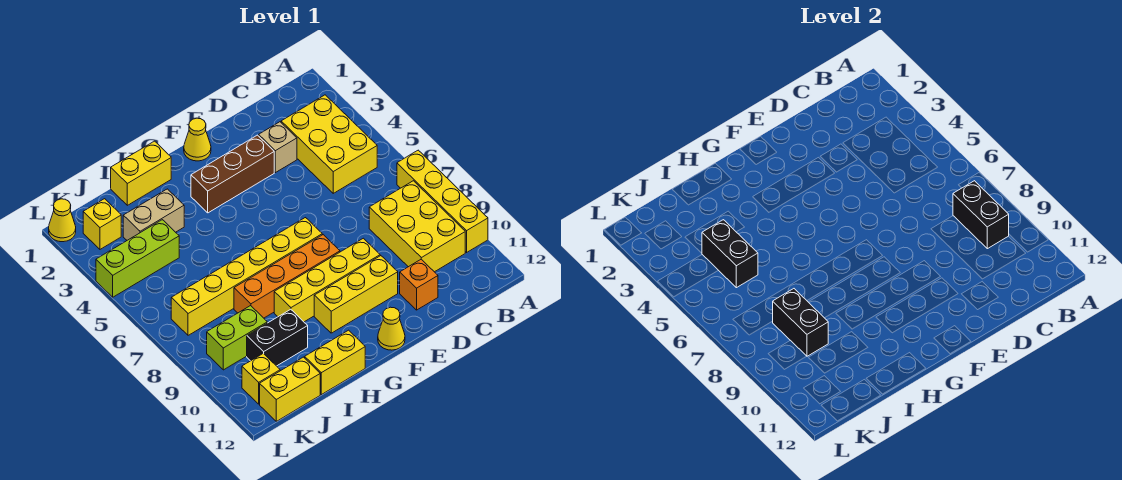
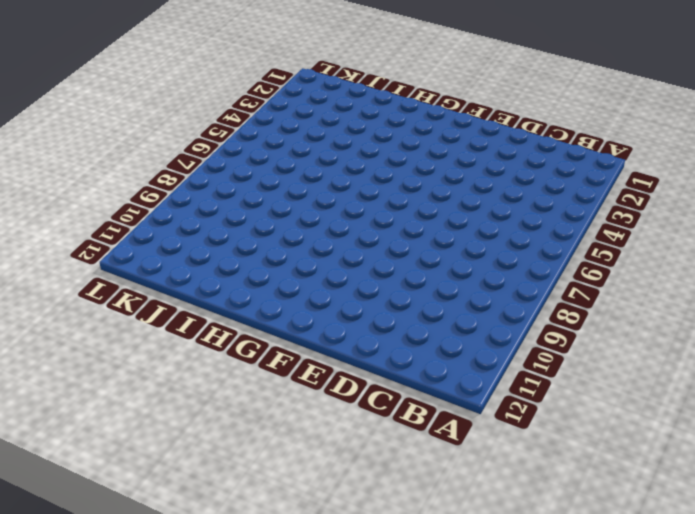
none -> yellow 1x4 brick [397,150,488,252]
none -> yellow 2x3 brick [281,95,377,193]
none -> yellow 2x3 brick [369,181,465,272]

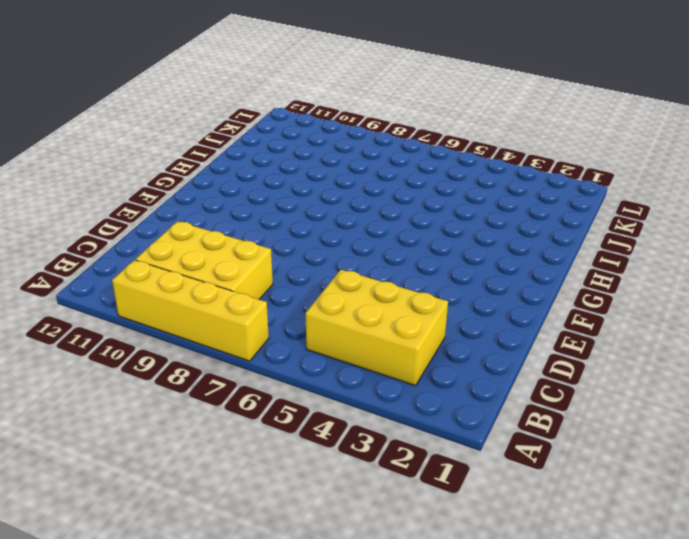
none -> tan 1x1 brick [259,122,297,173]
none -> orange 1x1 brick [400,259,438,310]
none -> brown 1x3 brick [191,135,274,213]

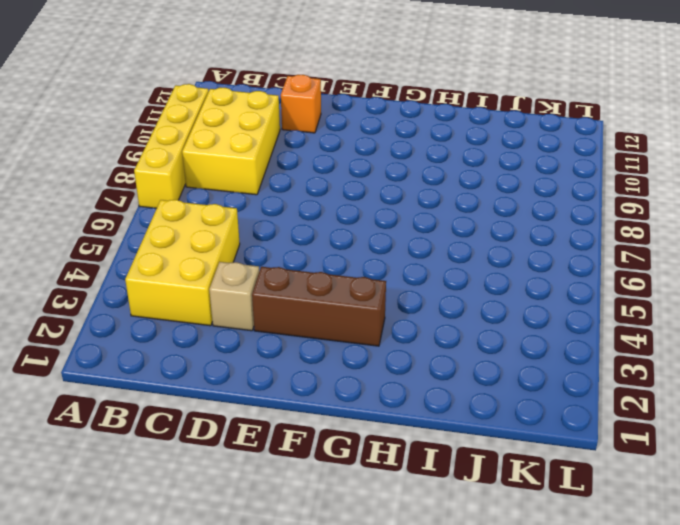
none -> yellow 1x4 brick [274,238,380,322]
none -> yellow 1x3 brick [314,256,398,333]
none -> yellow 1x1 cone [184,118,211,161]

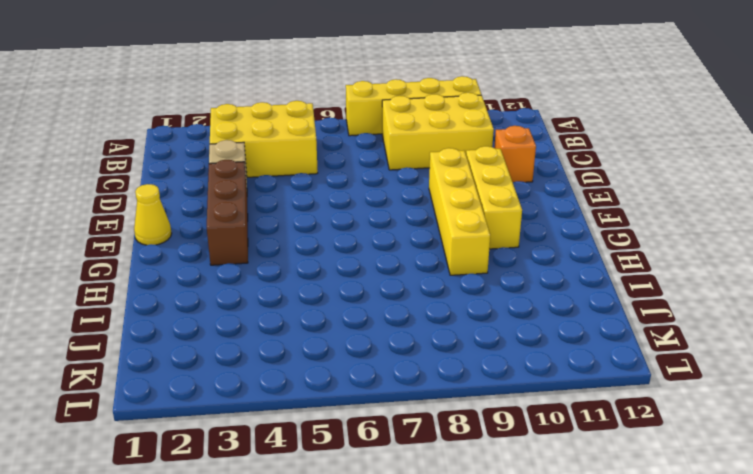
none -> yellow 1x6 brick [171,218,322,335]
none -> orange 1x4 brick [234,235,340,318]
none -> yellow 1x1 cone [378,307,405,350]

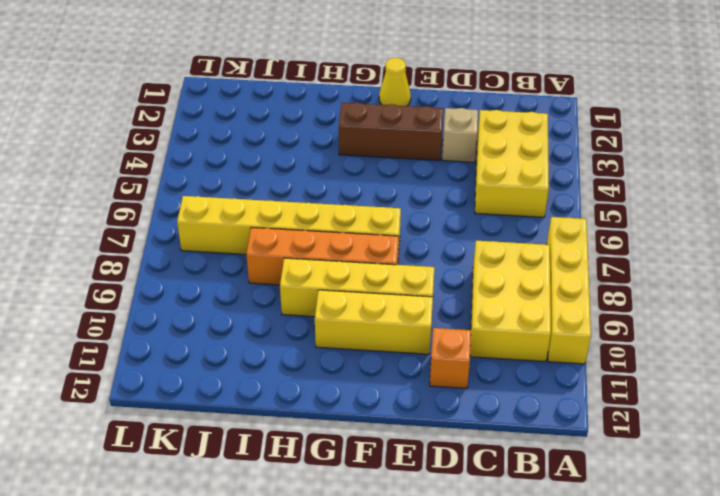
none -> yellow 1x1 cone [378,307,405,350]
none -> yellow 1x2 brick [111,141,171,205]
none -> yellow 1x2 brick [305,330,365,395]

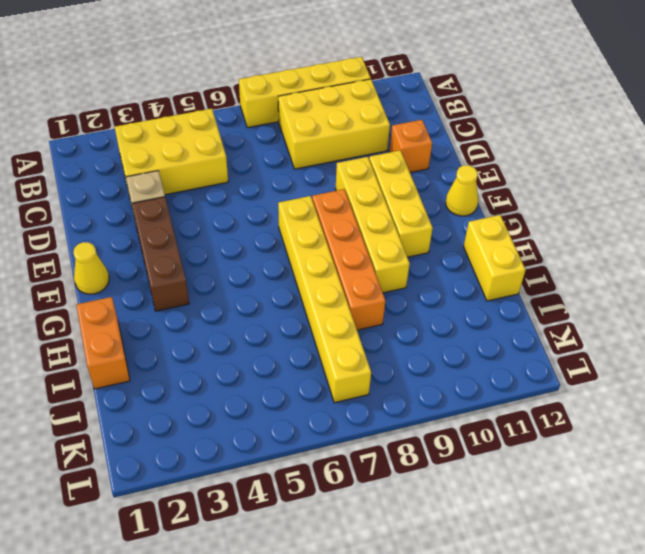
orange 1x2 brick [76,297,130,389] -> yellow 1x2 brick [111,141,171,205]
none -> tan 1x2 brick [123,189,184,240]
none -> black 1x2 brick [247,309,308,366]
none -> lime 1x3 brick [96,220,179,297]

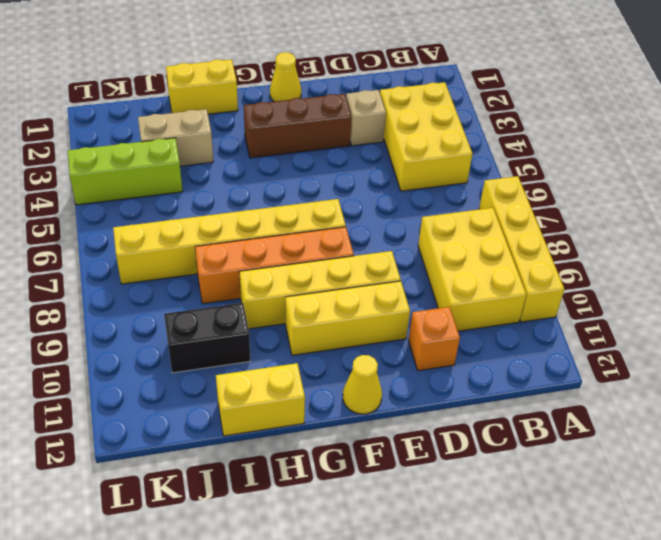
none -> lime 1x2 brick [207,306,267,370]
none -> yellow 1x2 brick [260,357,320,421]
none -> yellow 1x1 brick [83,199,121,249]

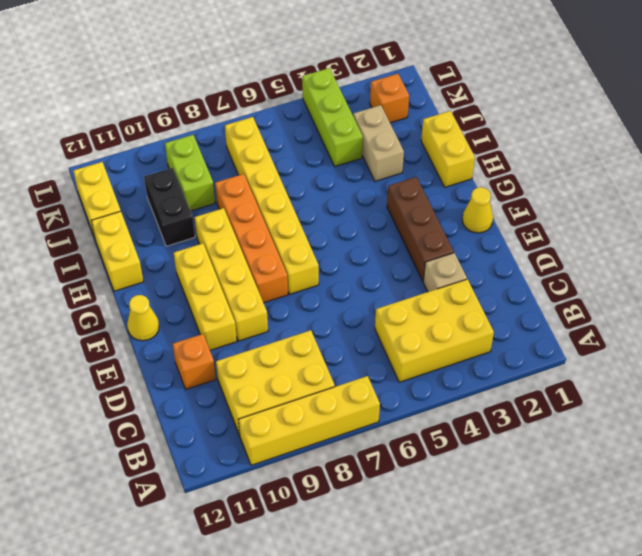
orange 1x1 brick [370,74,409,123] -> yellow 1x1 brick [83,199,121,249]
none -> yellow 1x1 brick [242,353,280,404]
none -> yellow 1x1 cone [49,199,76,242]
none -> black 1x2 brick [953,181,1009,249]

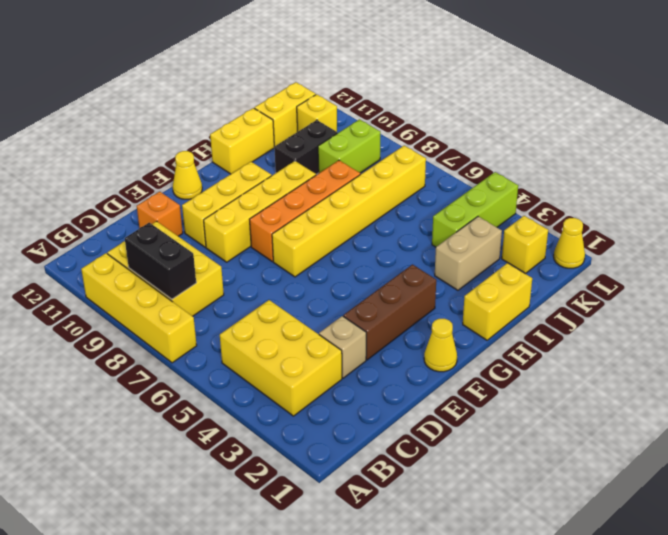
none -> black 1x2 brick [702,220,758,288]
none -> black 1x2 brick [773,289,828,356]

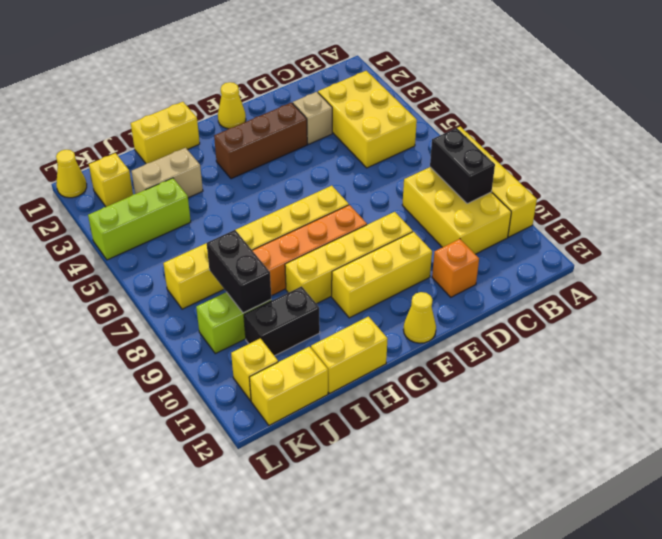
none -> black 1x2 brick [702,220,758,288]

